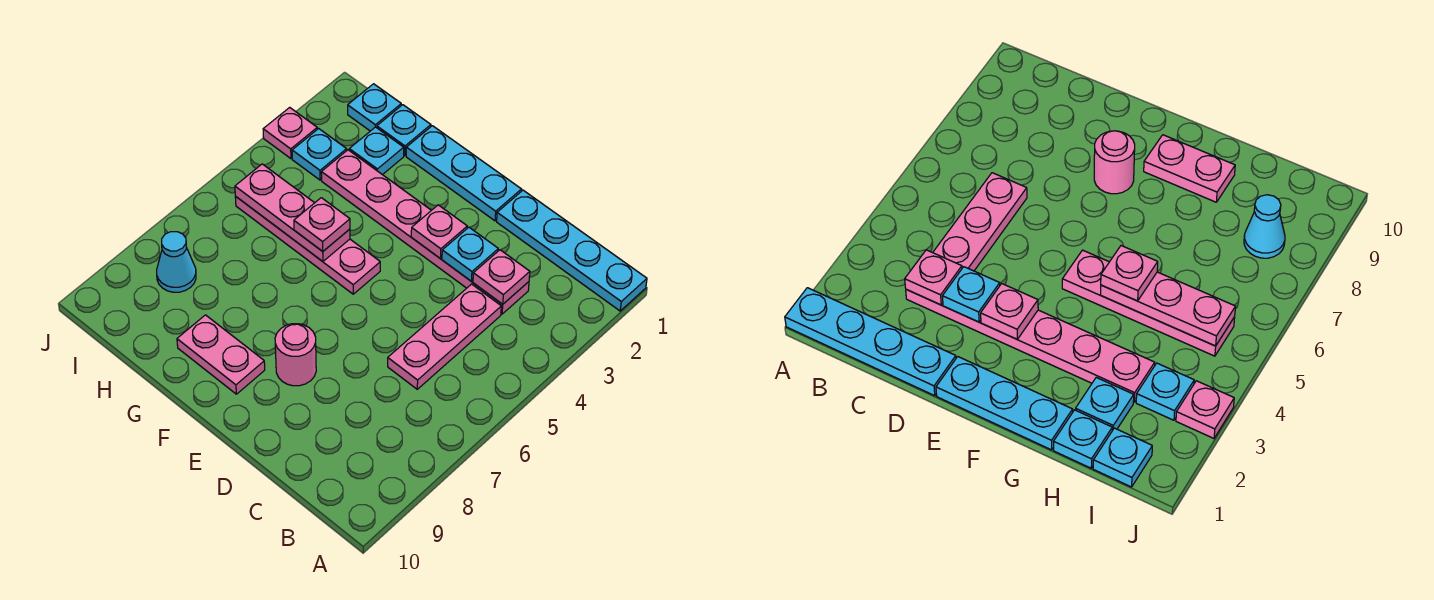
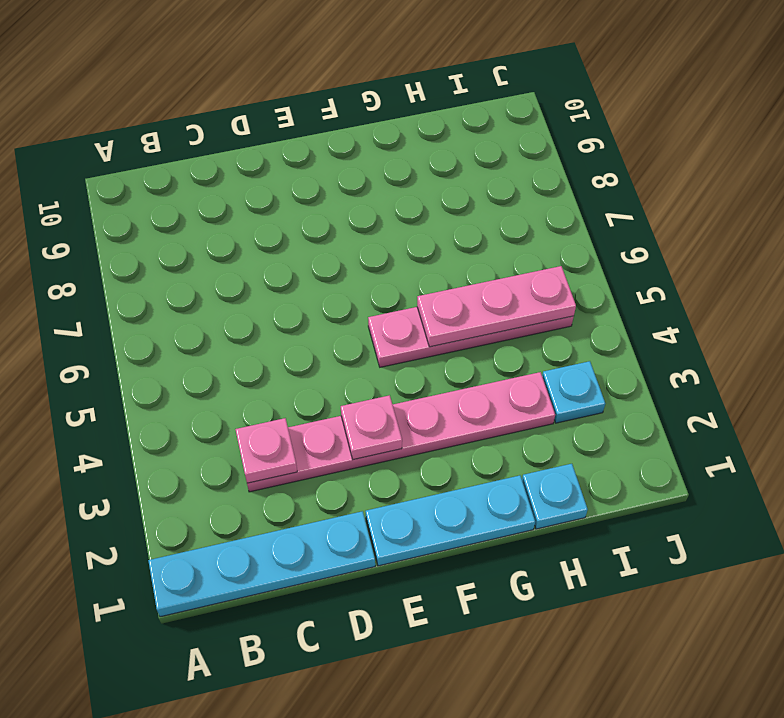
none -> pink 1x3 plate [388,284,501,389]
none -> pink 1x1 round brick [275,324,316,386]
none -> pink 1x2 plate [177,315,265,394]

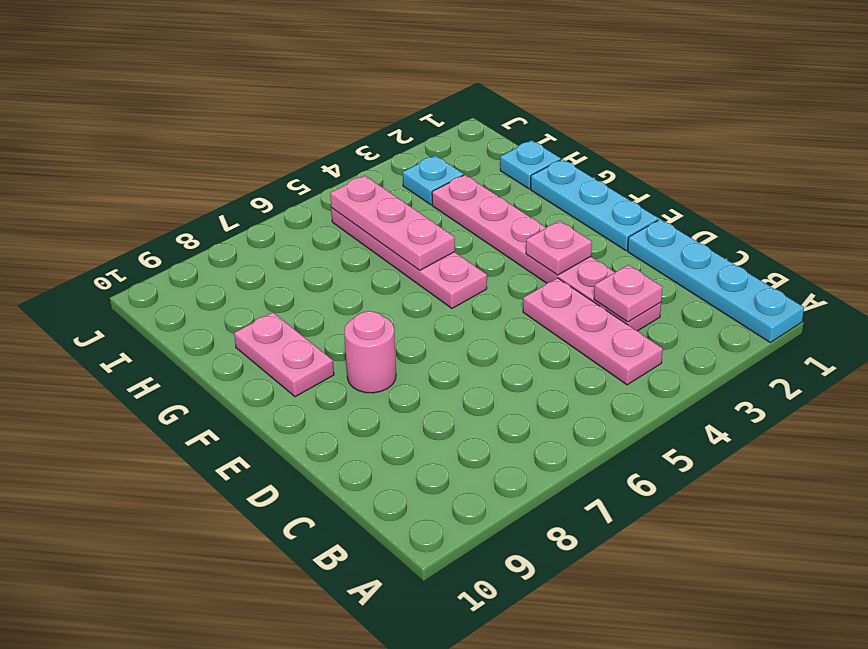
pink 1x3 plate [523,278,663,385] -> pink 1x3 plate turned to [388,284,501,389]
none -> cyan 1x1 plate [349,127,404,175]
none -> cyan 1x1 plate [348,84,401,131]
none -> cyan 1x1 cone [157,232,196,292]

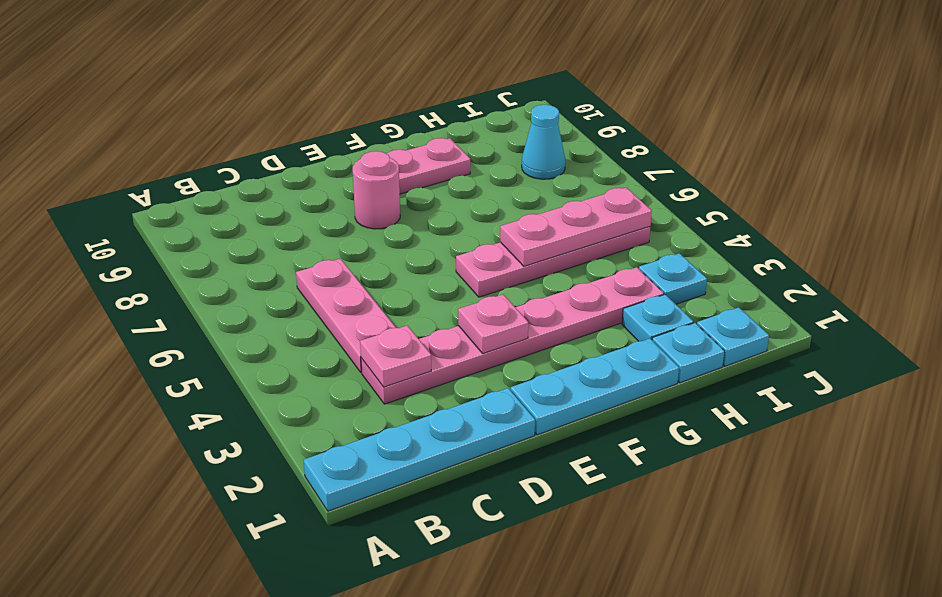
none -> pink 1x1 plate [263,107,317,159]
none -> cyan 1x1 plate [442,227,498,281]
none -> pink 1x1 plate [294,198,350,251]

